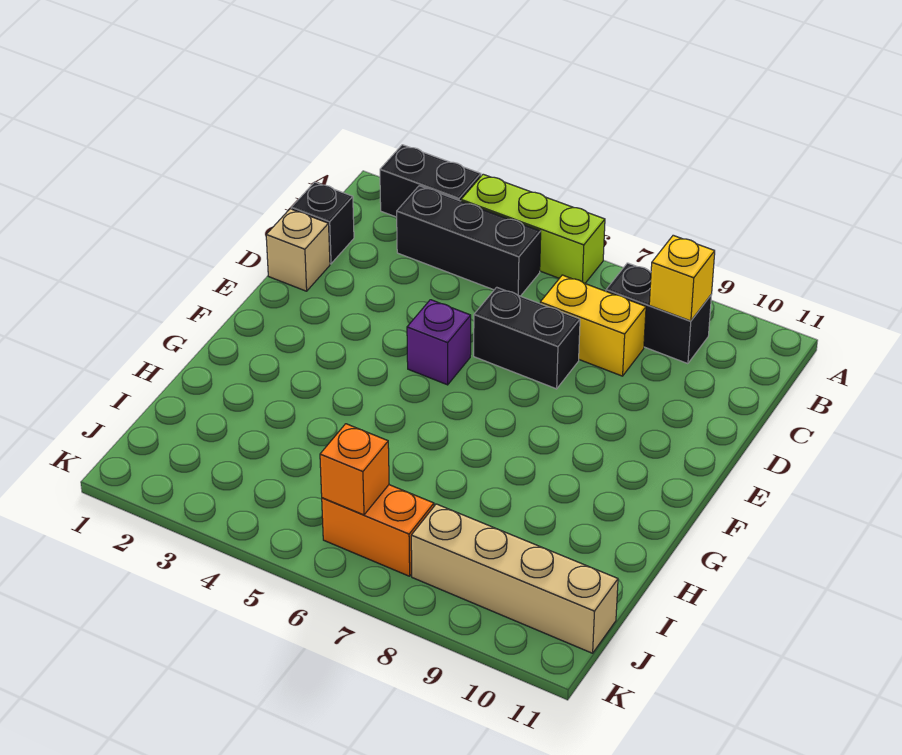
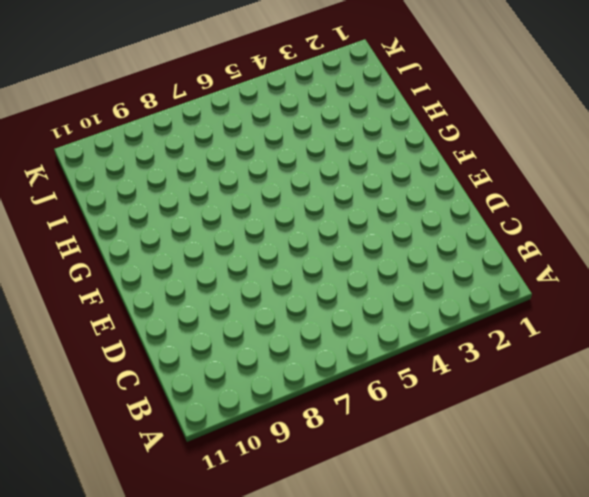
none -> black 1x2 brick [380,145,481,217]
none -> lime 1x3 brick [461,174,605,283]
none -> black 1x3 brick [397,186,541,296]

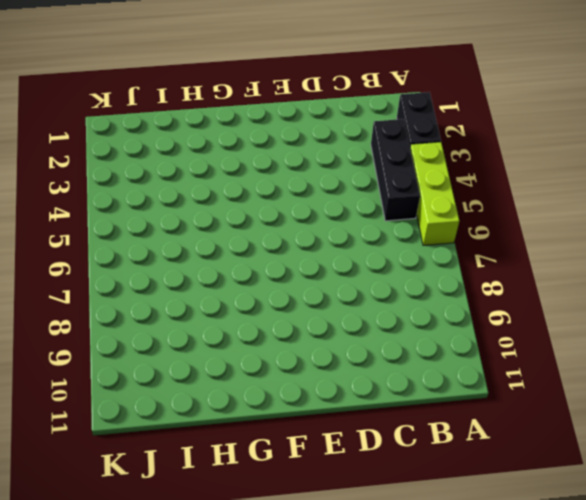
none -> black 1x2 brick [606,263,711,364]
none -> black 1x1 brick [291,182,354,264]
none -> yellow 1x2 brick [540,275,646,376]

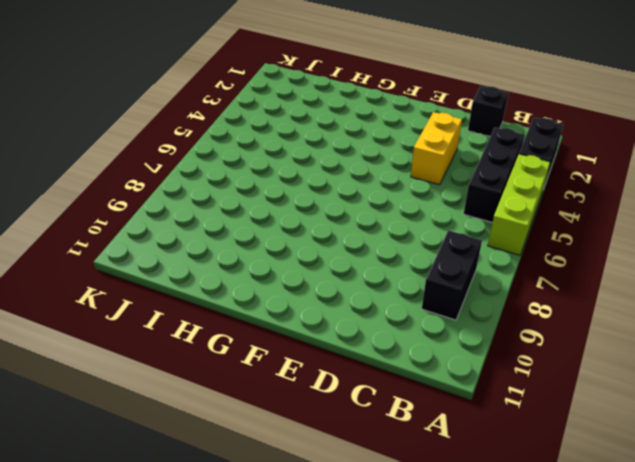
yellow 1x2 brick [411,112,462,185] -> yellow 1x2 brick moved to [540,275,646,376]
none -> tan 1x1 brick [266,209,330,291]
none -> black 1x2 brick [474,287,580,389]
none -> purple 1x1 brick [407,300,471,385]

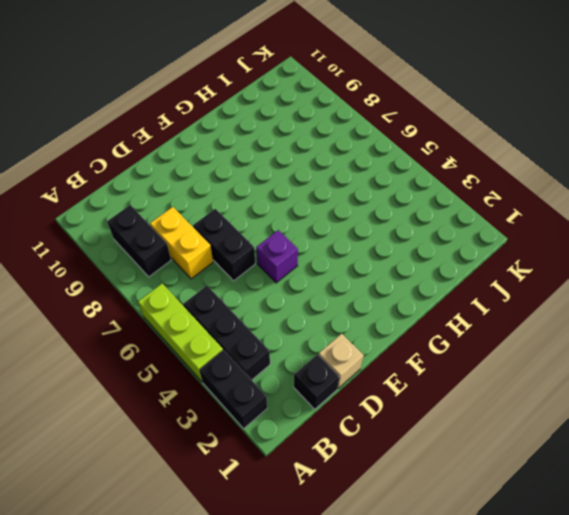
none -> orange 1x2 brick [322,485,434,576]
none -> tan 1x4 brick [411,504,618,653]
none -> yellow 1x1 brick [649,235,715,321]

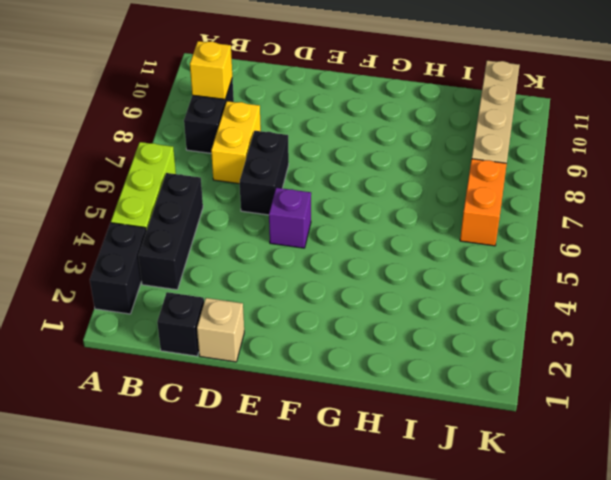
none -> orange 1x1 brick [320,424,389,515]

